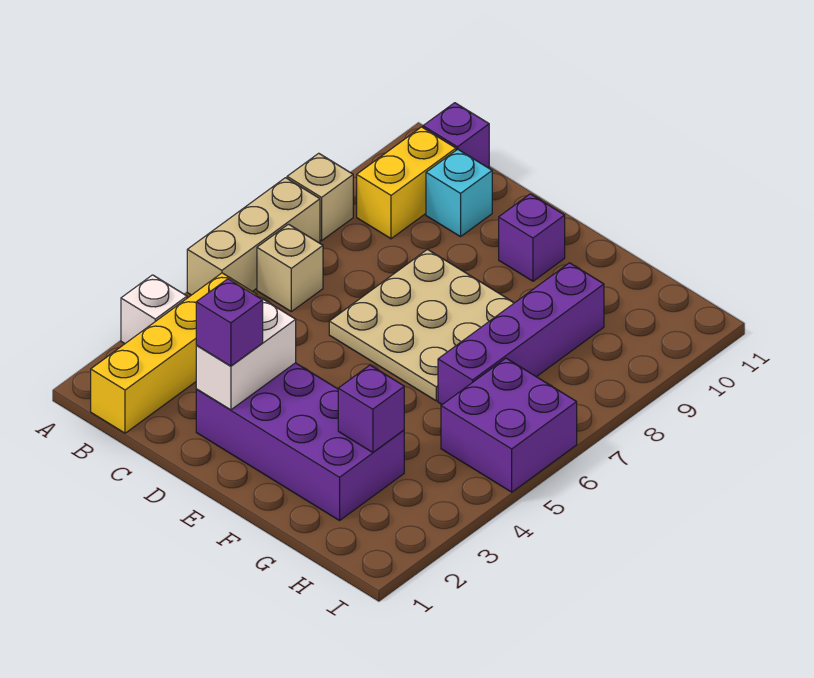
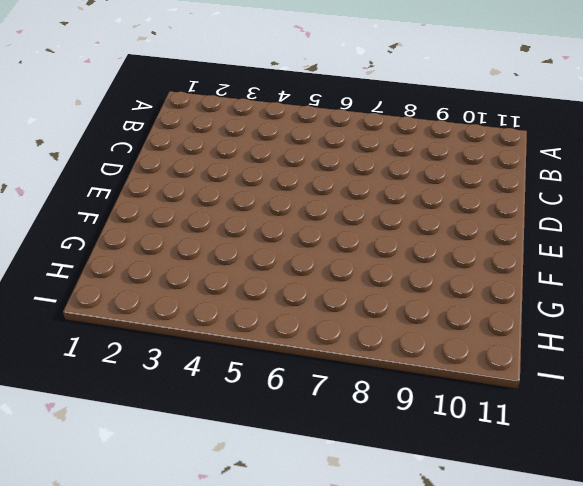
none -> white 1x1 brick [121,275,187,344]
none -> tan 1x3 brick [187,178,320,295]
none -> tan 1x1 brick [287,153,353,241]

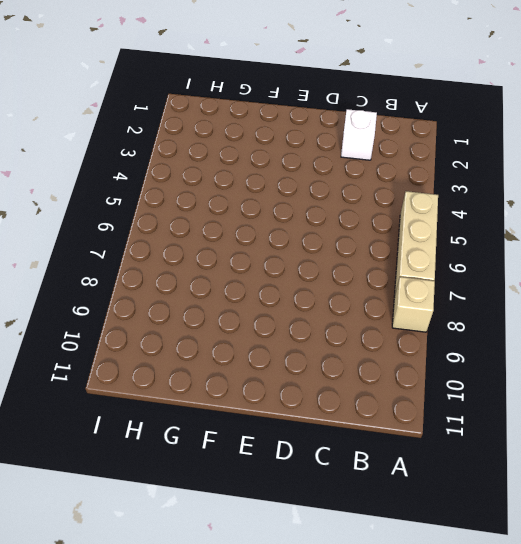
white 1x1 brick [341,109,377,160] -> white 1x1 brick moved to [121,275,187,344]
none -> yellow 1x4 brick [91,273,257,433]
none -> tan 1x1 brick [257,224,323,312]
none -> yellow 1x2 brick [357,127,456,239]

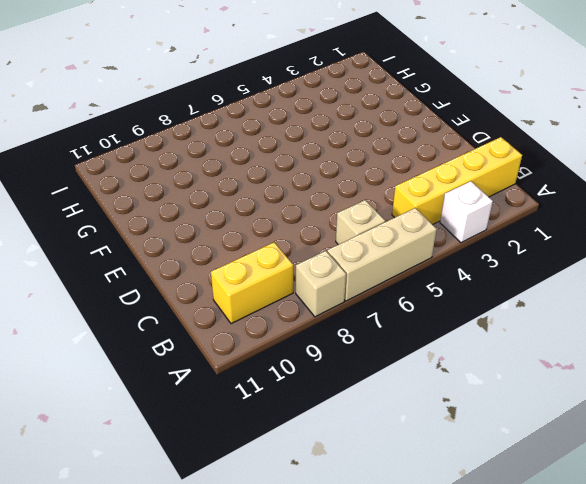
none -> purple 1x1 brick [423,103,489,168]
none -> cyan 1x1 brick [426,149,492,237]
none -> purple 2x4 brick [196,363,404,521]

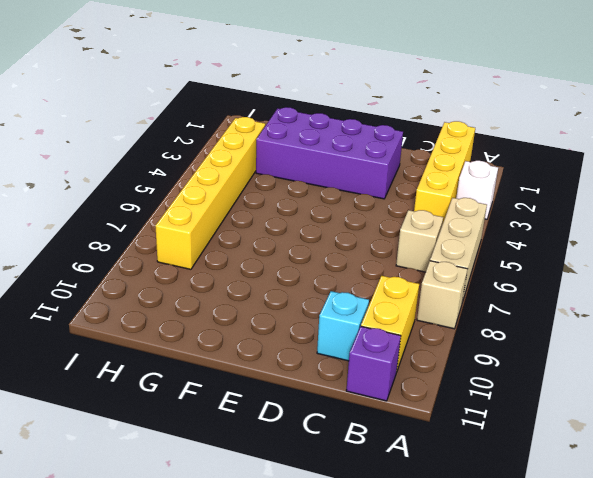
yellow 1x6 brick [155,117,265,269] -> purple 2x2 brick [441,358,577,492]
none -> tan 3x3 plate [329,250,514,401]
none -> purple 1x1 brick [499,194,565,281]
none -> purple 1x4 brick [438,263,604,405]

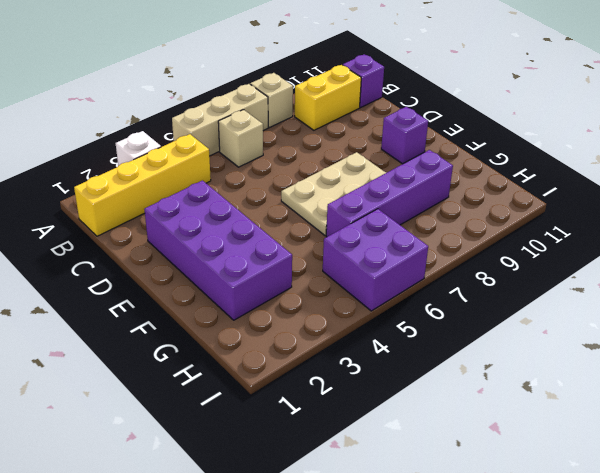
tan 2x3 plate [281,152,386,236] -> tan 3x3 plate [329,250,514,401]
none -> cyan 1x1 brick [426,149,492,237]
none -> white 1x2 brick [196,298,296,410]
none -> purple 1x1 brick [338,365,404,452]

